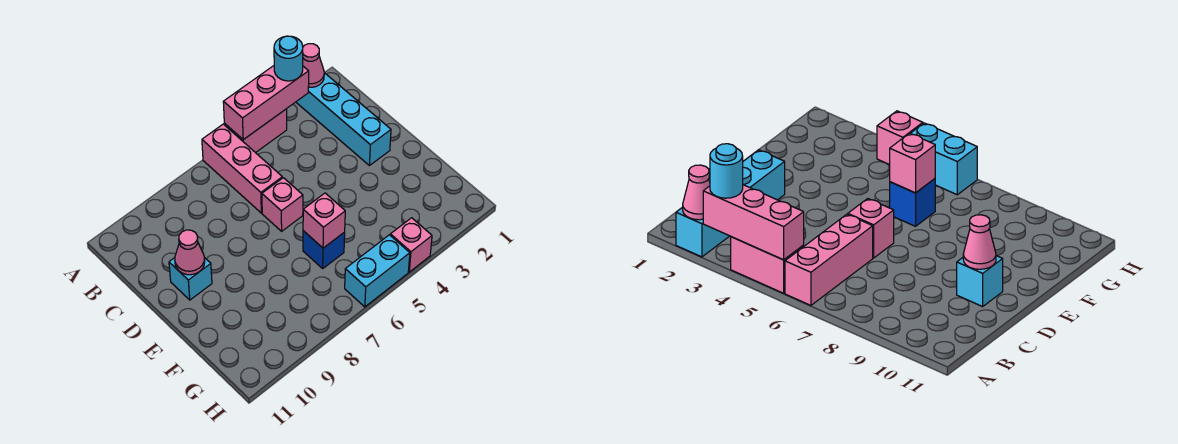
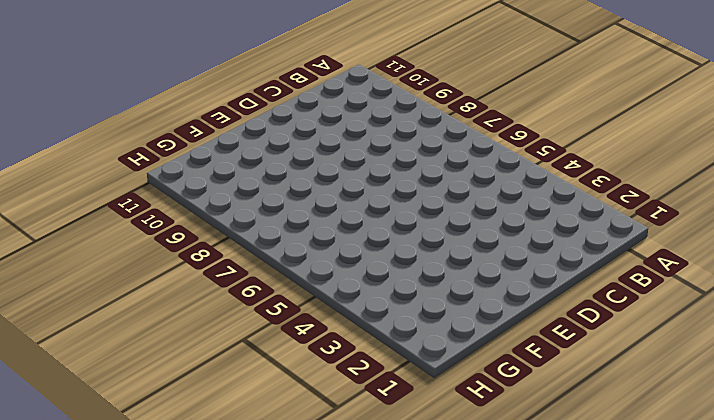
none -> cyan 1x4 brick [296,73,391,166]
none -> pink 1x2 brick [224,109,287,153]
none -> pink 1x3 brick [202,124,282,213]

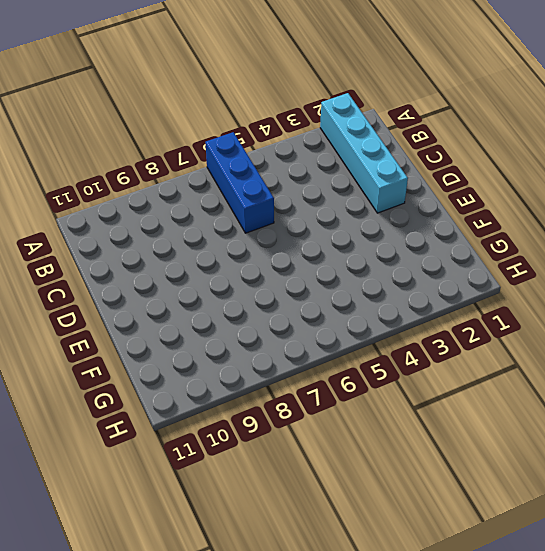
blue 1x3 brick [205,132,274,233] -> pink 1x3 brick [202,124,282,213]
none -> pink 1x2 brick [224,109,287,153]
none -> pink 1x1 brick [262,178,303,231]
none -> cyan 1x1 brick [169,258,212,300]

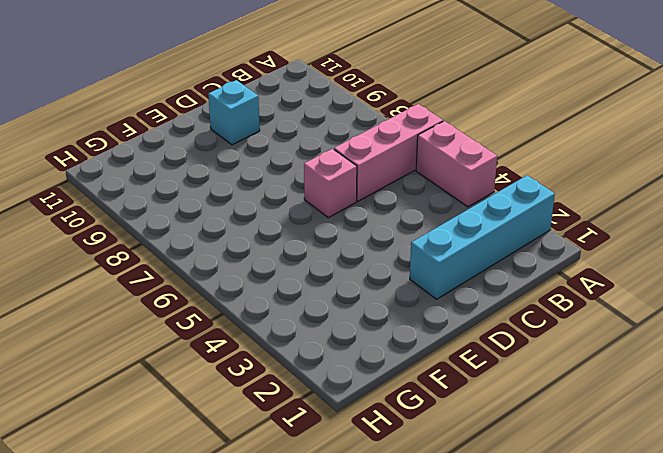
none -> blue 1x1 brick [303,231,345,268]
none -> pink 1x1 brick [390,218,432,272]
none -> cyan 1x2 brick [345,235,410,307]

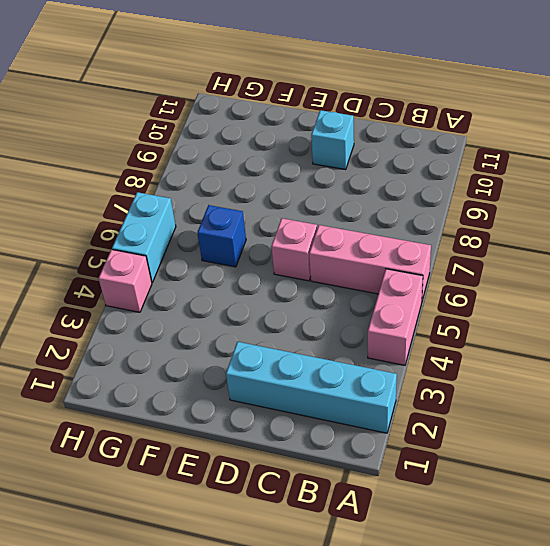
none -> pink 1x1 cone [303,44,324,87]
none -> pink 1x3 brick [223,66,309,140]
none -> pink 1x1 cone [175,230,205,275]

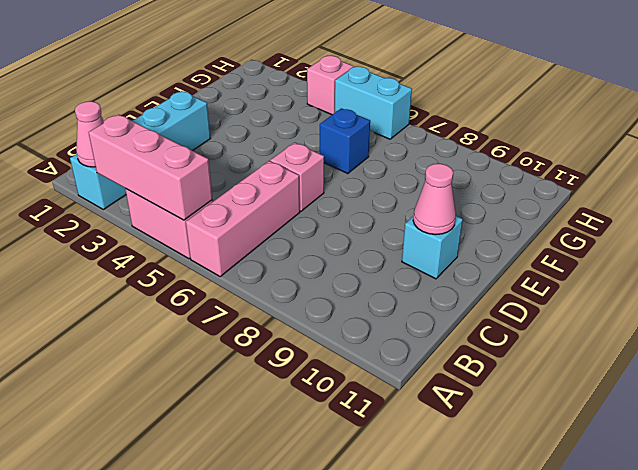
none -> pink 1x1 brick [303,193,345,248]
none -> cyan 1x1 round brick [274,36,303,81]

